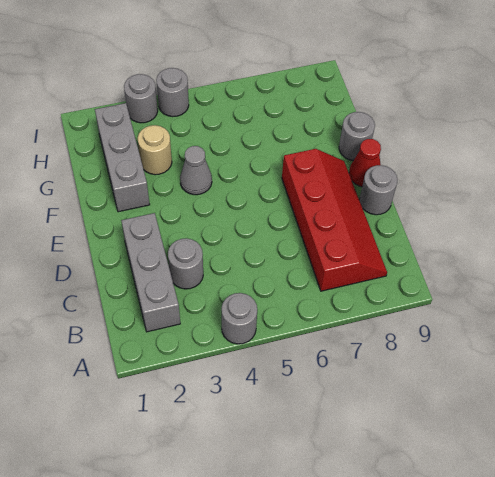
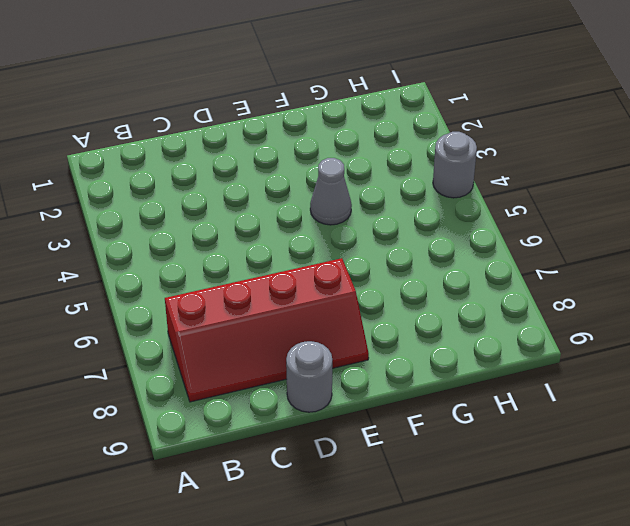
none -> grey 1x1 round brick [222,293,257,344]
none -> grey 1x3 brick [121,213,180,332]
none -> grey 1x1 round brick [168,238,203,289]

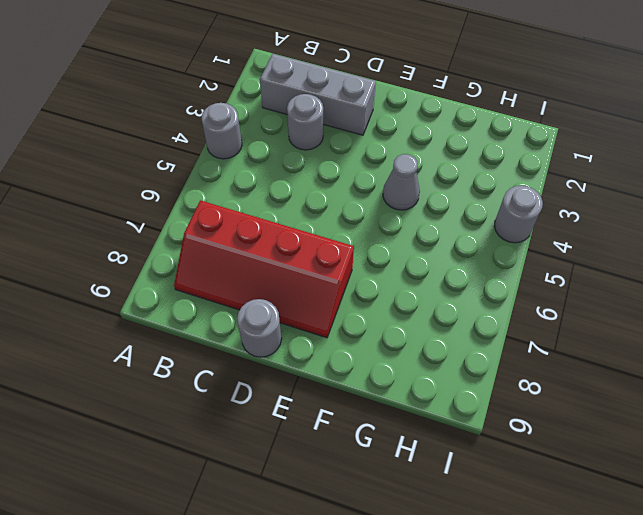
none -> red 1x1 cone [349,139,381,187]
none -> grey 1x3 brick [95,103,150,212]
none -> grey 1x1 round brick [339,112,375,161]

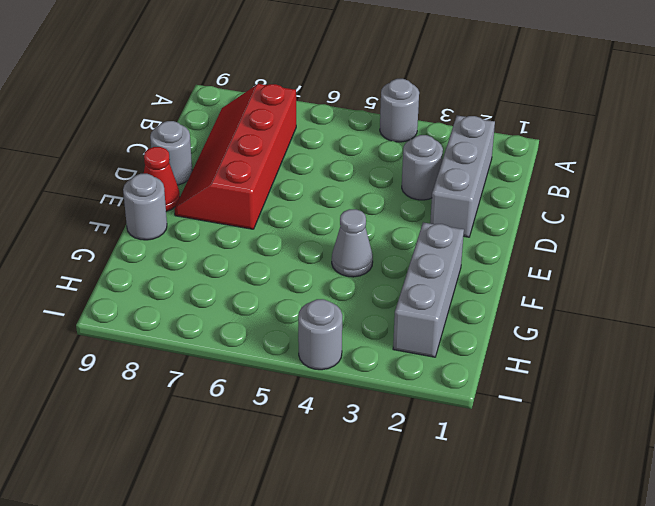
none -> tan 1x1 round brick [138,125,172,175]
none -> grey 1x1 round brick [124,74,158,123]

